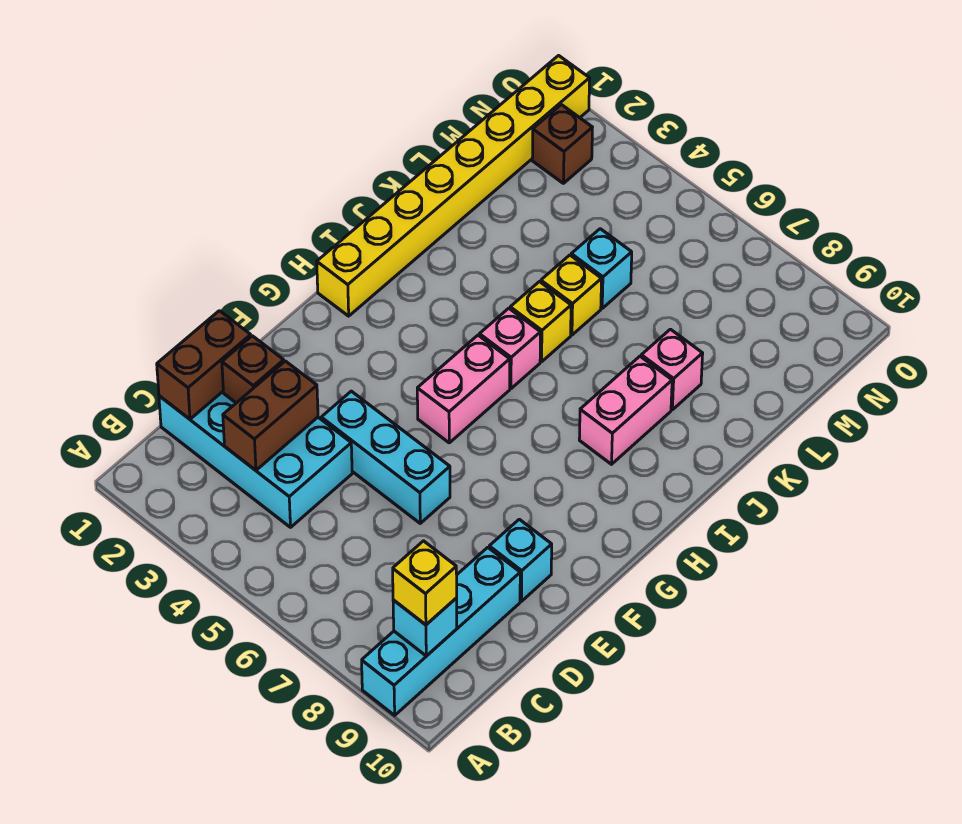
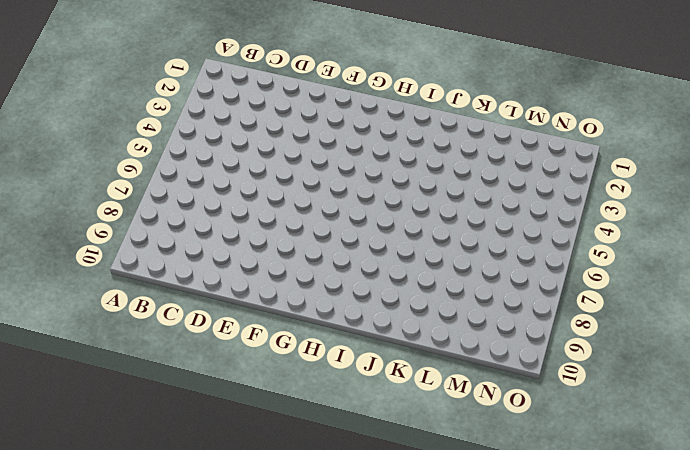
none -> cyan 1x4 brick [362,547,520,715]
none -> cyan 2x4 brick [159,392,352,527]
none -> cyan 1x3 brick [321,391,450,523]

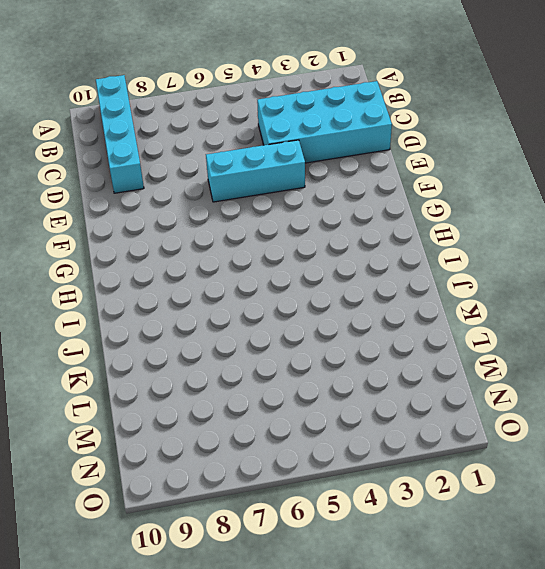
none -> cyan 1x1 brick [489,519,552,601]
none -> pink 1x2 brick [417,335,510,443]
none -> yellow 1x8 brick [317,56,590,316]

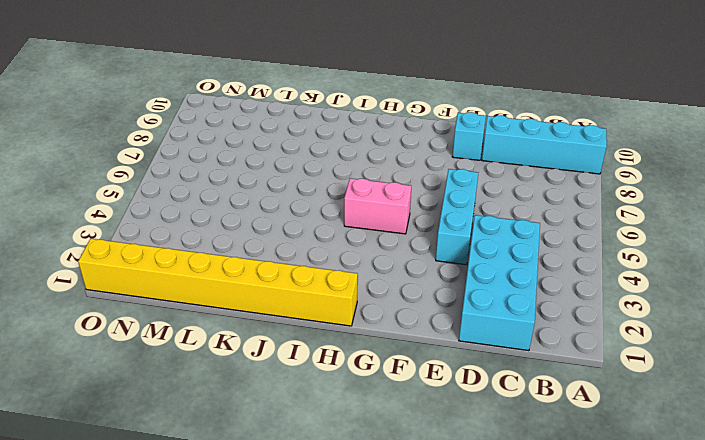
none -> pink 1x1 brick [479,308,541,389]
none -> pink 1x2 brick [579,356,672,464]
none -> yellow 1x1 brick [510,282,571,362]

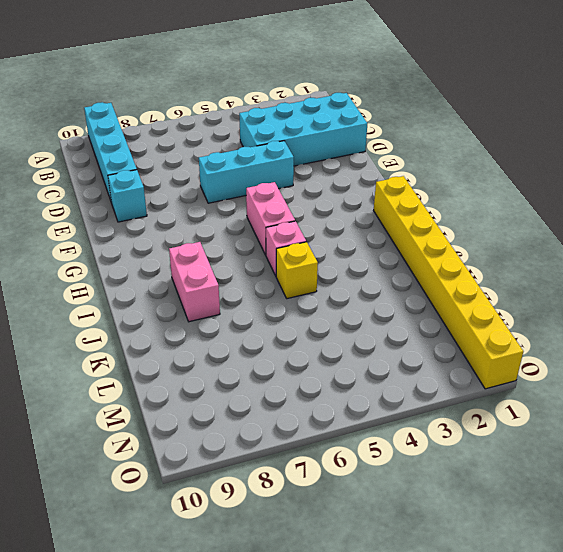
none -> yellow 1x1 brick [541,255,602,335]
none -> pink 1x1 brick [641,329,703,410]
none -> cyan 1x1 brick [571,229,632,308]

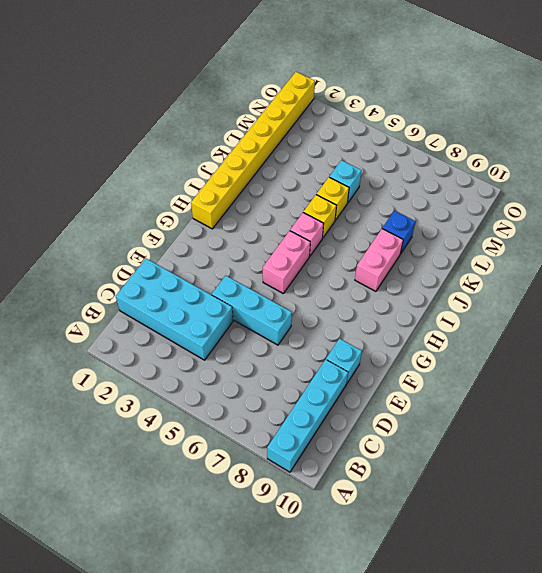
blue 1x1 brick [382,211,415,254] -> pink 1x1 brick [641,329,703,410]
none -> brown 1x1 brick [532,105,592,183]
none -> cyan 1x1 brick [393,598,457,656]
none -> brown 1x2 brick [157,311,251,419]

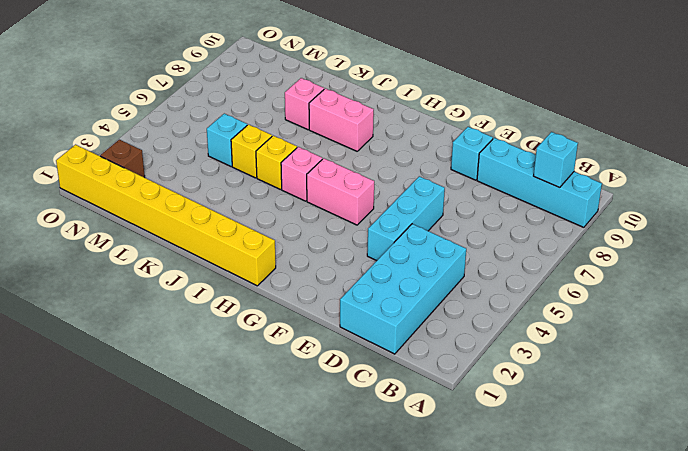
none -> brown 1x2 brick [157,311,251,419]
none -> brown 1x2 brick [223,361,318,470]
none -> brown 1x1 brick [222,336,284,403]

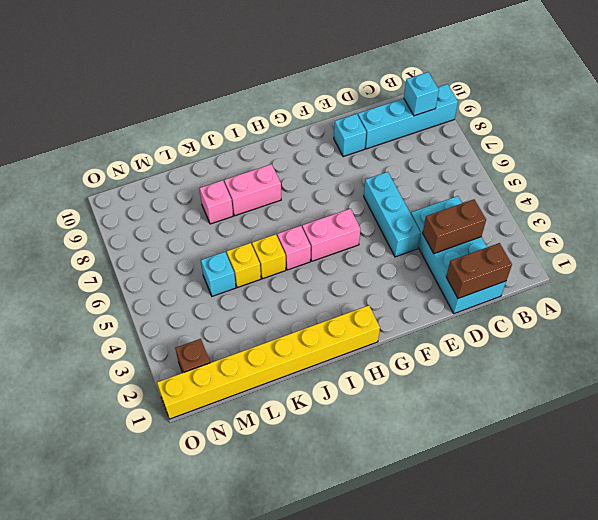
none -> brown 1x1 brick [222,336,284,403]
none -> yellow 1x1 brick [393,541,457,625]

